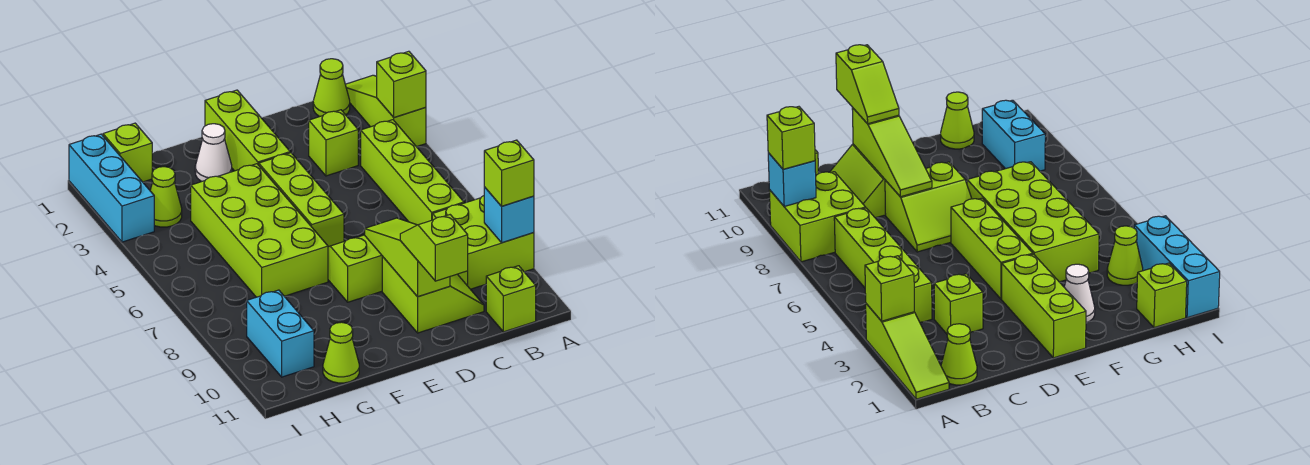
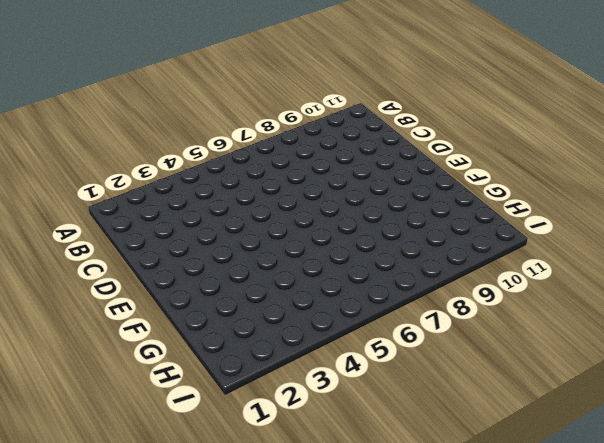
none -> lime 1x3 slope [345,75,426,147]
none -> lime 2x2 brick [432,196,534,289]
none -> lime 1x1 cone [313,59,350,117]

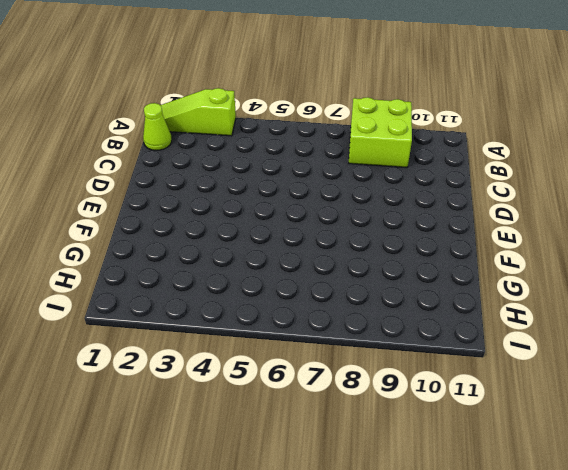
none -> lime 1x4 brick [361,120,464,225]
none -> lime 1x1 brick [486,266,536,332]
none -> lime 1x1 brick [309,110,358,176]

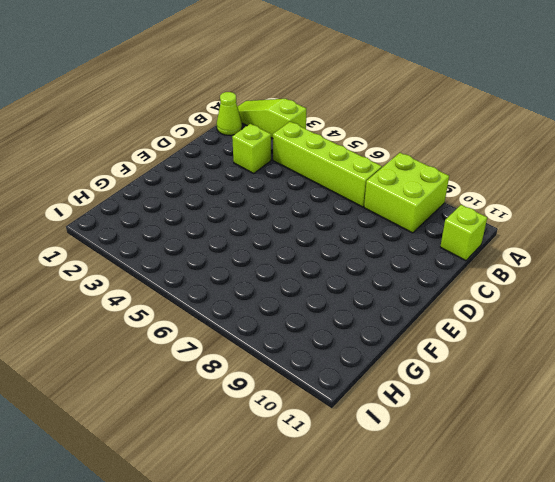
none -> lime 2x2 slope [382,257,484,333]
none -> lime 2x2 slope [328,235,383,302]
none -> lime 1x3 brick [205,90,290,171]

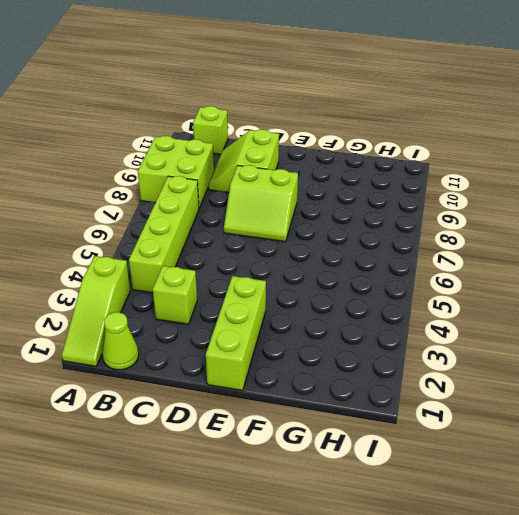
none -> lime 1x3 brick [259,153,344,247]
none -> white 1x1 cone [195,124,232,182]
none -> lime 2x4 brick [191,164,328,297]

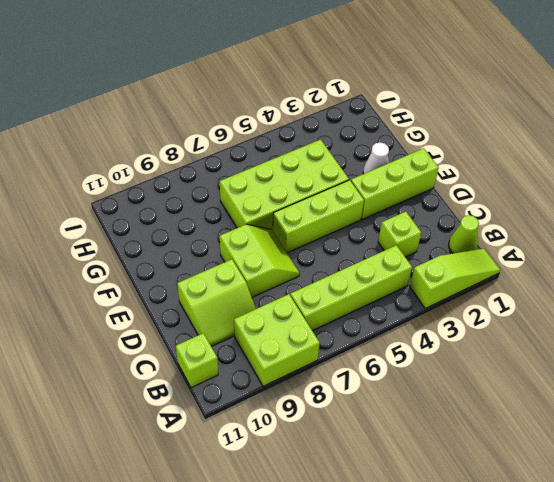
none -> lime 1x1 cone [323,322,359,383]
none -> lime 1x1 brick [103,123,152,182]
none -> lime 1x1 cone [150,167,182,227]

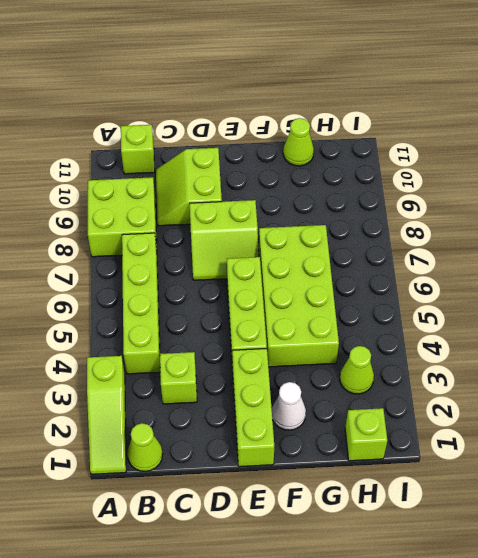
none -> cyan 1x2 brick [247,290,314,377]
none -> cyan 1x3 brick [69,134,154,242]
none -> lime 1x1 brick [377,51,426,118]

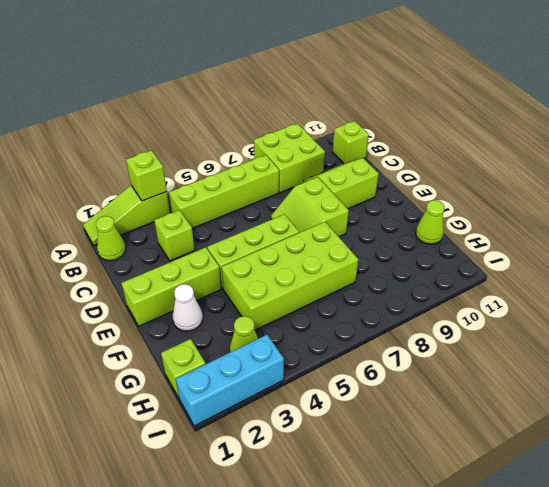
none -> cyan 1x2 brick [247,290,314,377]
none -> cyan 1x1 brick [484,187,534,243]
none -> lime 1x3 slope [365,218,450,297]

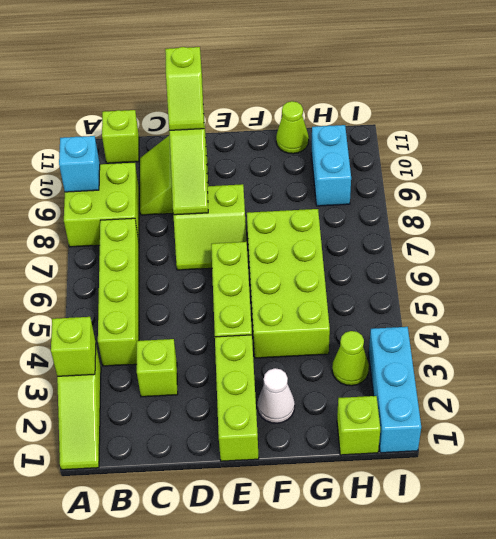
none -> lime 1x1 cone [313,59,350,117]
none -> lime 1x1 brick [484,140,534,206]

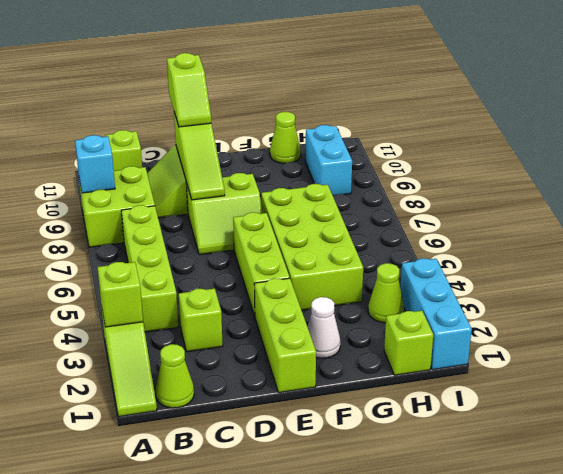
none -> lime 1x1 brick [484,140,534,206]

